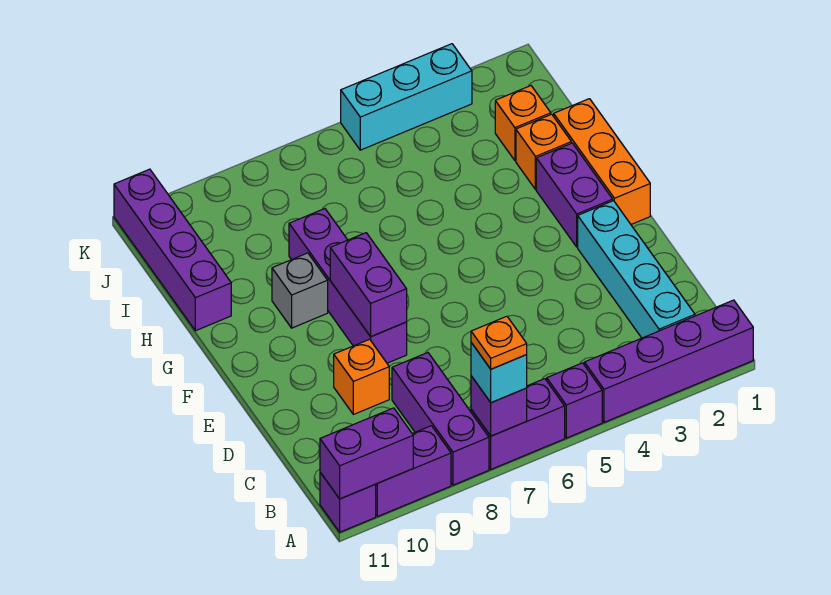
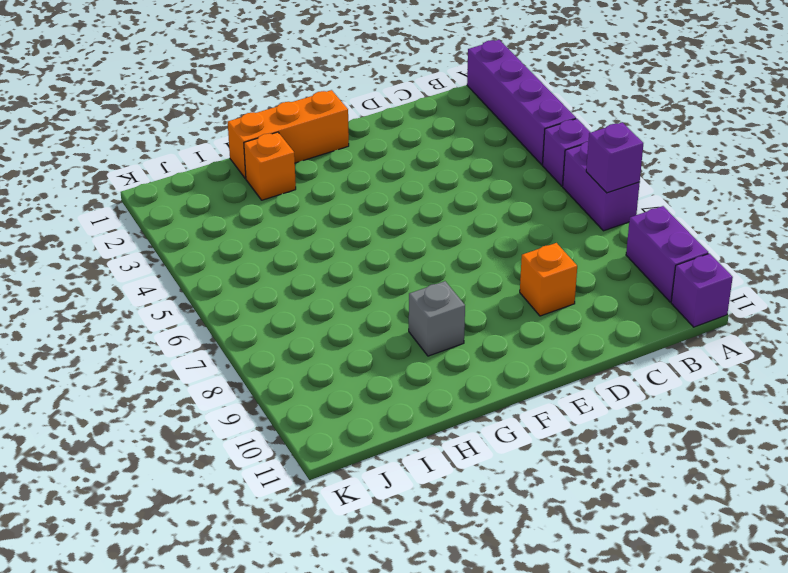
none -> purple 1x3 brick [392,353,489,485]
none -> cyan 1x4 brick [578,201,695,338]
none -> purple 1x4 brick [289,209,407,363]

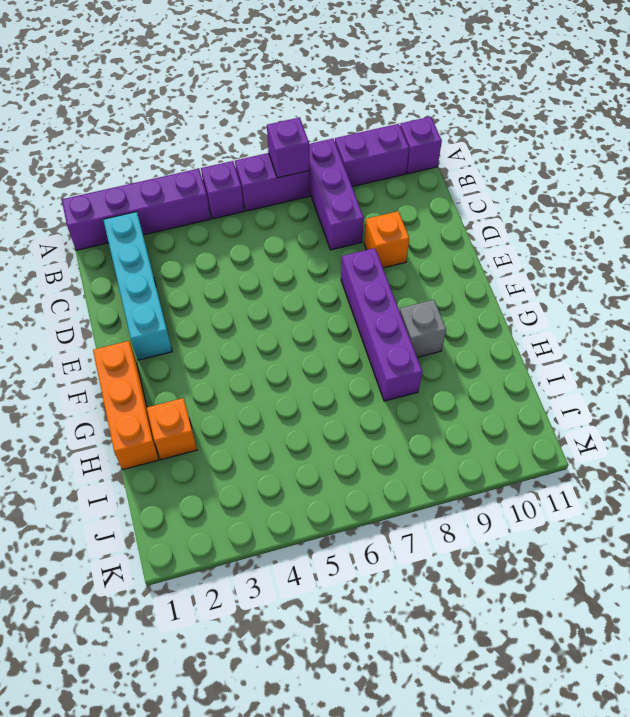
none -> purple 1x2 brick [536,143,613,247]
none -> purple 1x4 brick [114,169,231,331]
none -> orange 1x1 brick [495,86,551,161]

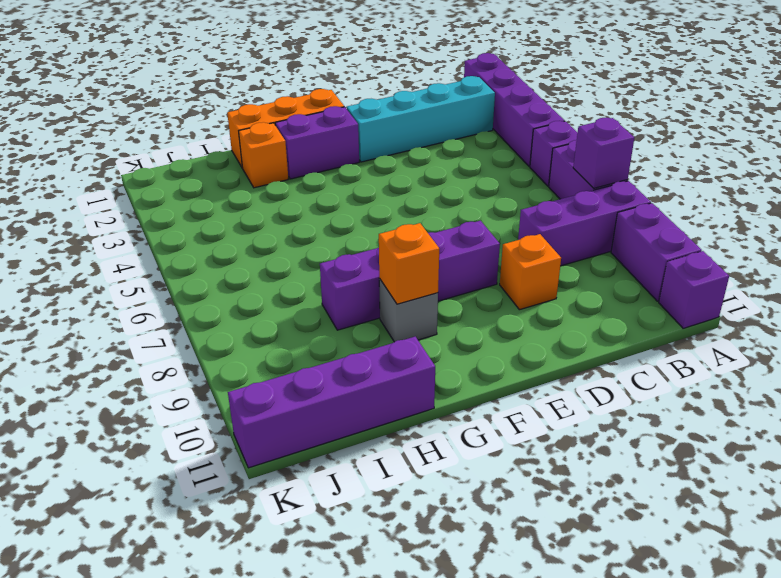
orange 1x1 brick [379,223,439,304] -> orange 1x1 brick moved to [495,86,551,161]
none -> cyan 1x3 brick [341,44,472,150]
none -> purple 1x2 brick [320,408,413,499]
none -> purple 1x2 brick [330,233,407,337]

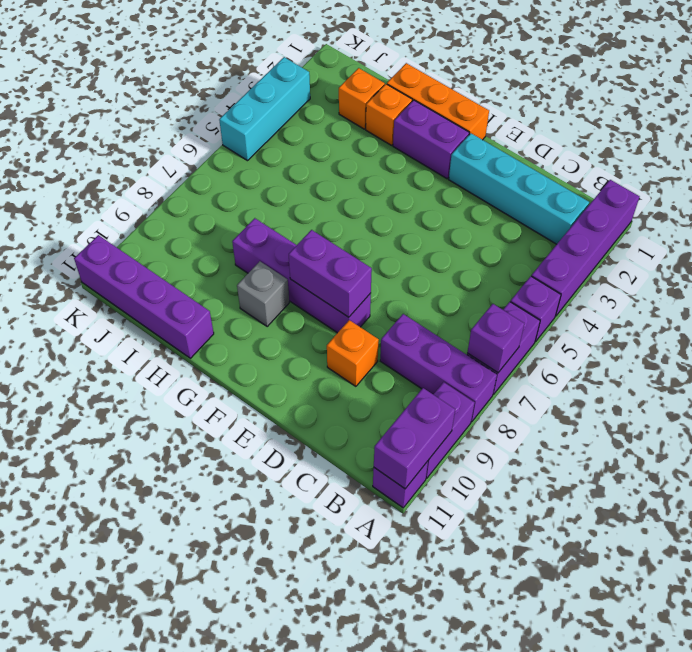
none -> cyan 1x1 brick [471,343,527,403]
none -> orange 1x1 plate [471,316,527,369]

